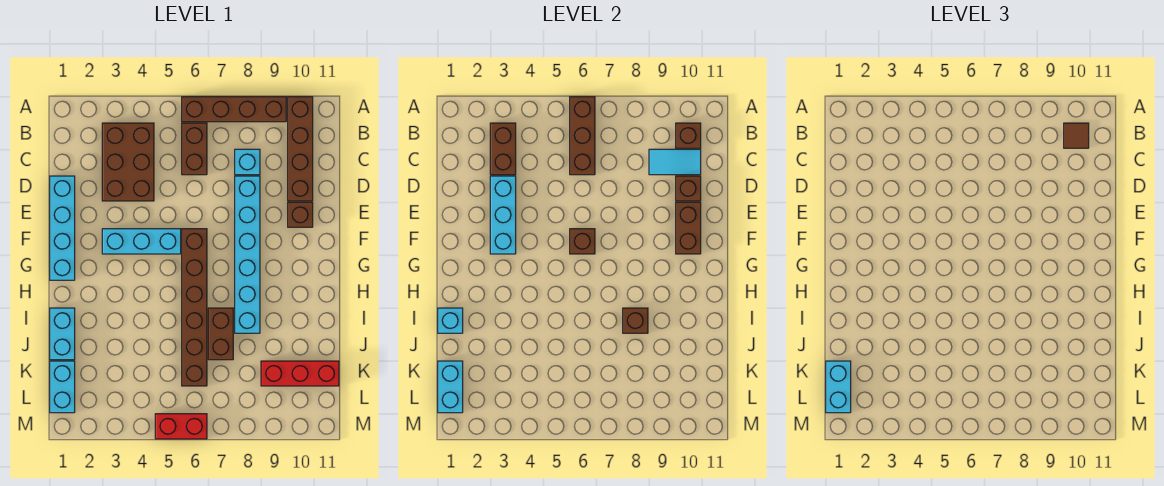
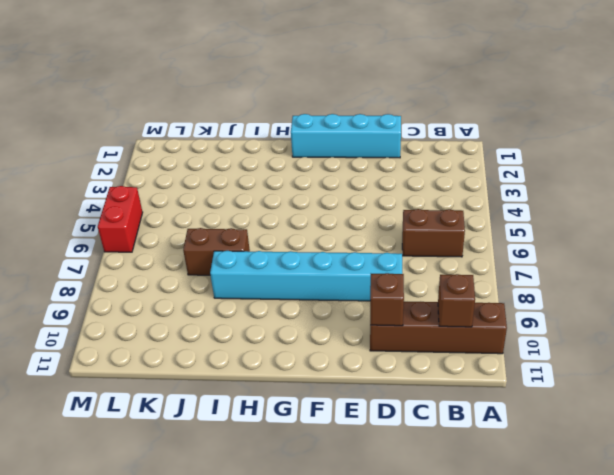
none -> brown 1x4 brick [182,97,286,122]
none -> brown 2x3 brick [102,123,154,201]
none -> cyan 1x1 brick [235,149,260,175]

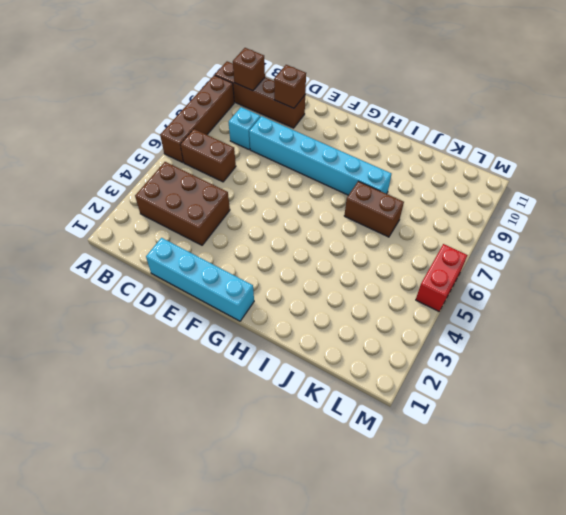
none -> brown 1x1 brick [288,202,313,227]
none -> cyan 1x3 brick [102,229,181,254]
none -> brown 1x6 brick [182,229,207,386]

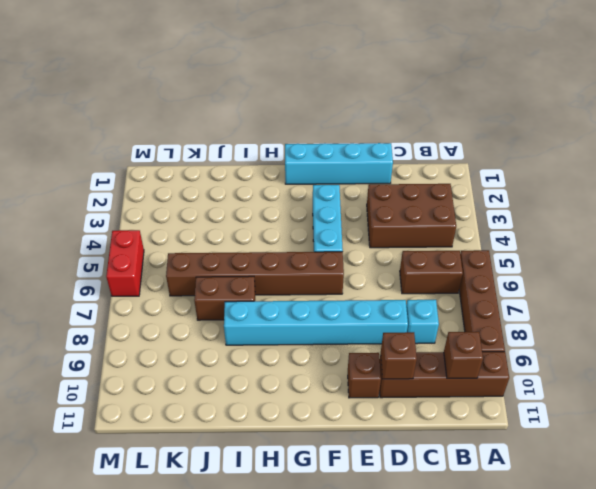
none -> cyan 1x2 brick [50,308,75,360]
none -> cyan 1x2 brick [50,361,75,413]
none -> red 1x3 brick [261,361,339,386]

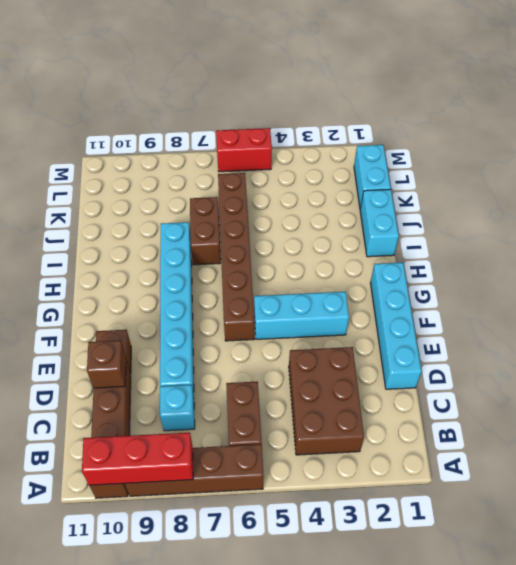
red 1x3 brick [82,433,193,485] -> red 1x3 brick moved to [261,361,339,386]
none -> brown 1x3 brick [570,97,595,175]
none -> brown 1x2 brick [490,123,516,175]
none -> brown 1x1 brick [676,123,701,148]

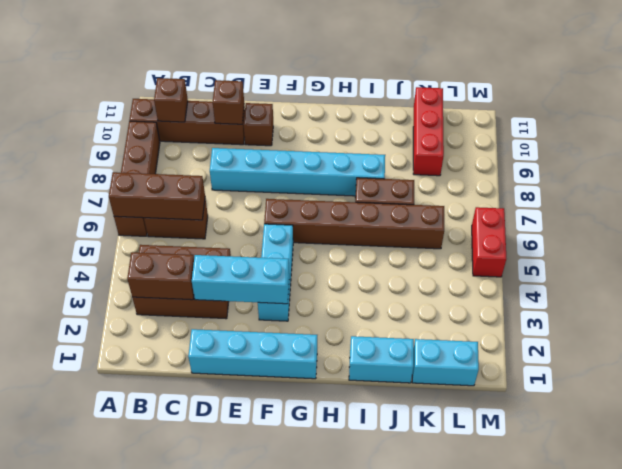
none -> cyan 1x1 brick [235,149,260,175]
none -> cyan 1x2 tile [649,149,701,175]
none -> brown 1x2 brick [676,202,701,254]

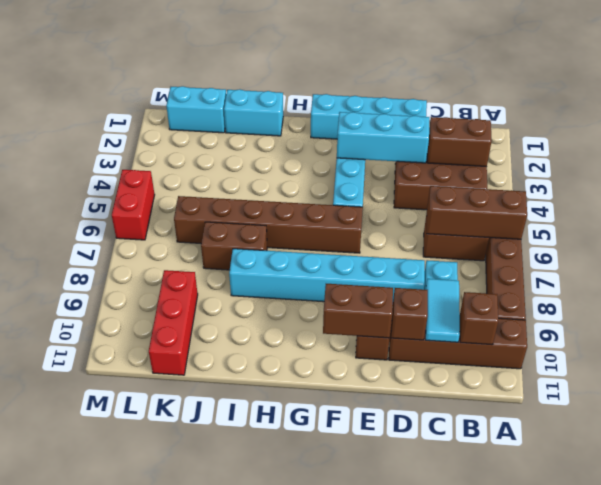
none -> brown 1x1 brick [570,229,595,254]
none -> cyan 1x1 brick [438,308,463,333]
none -> brown 1x1 brick [623,308,648,333]

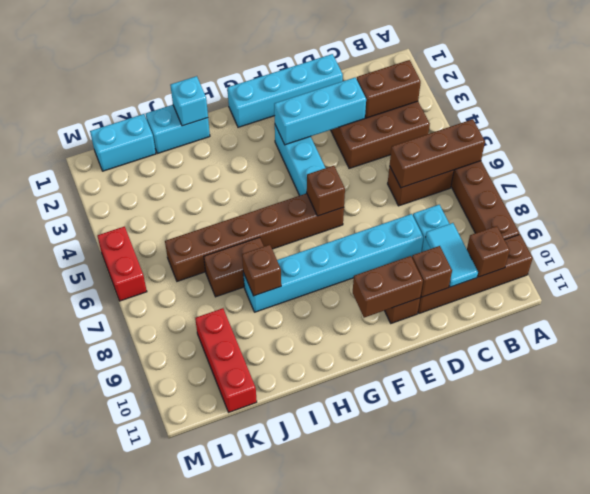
none -> cyan 1x2 brick [438,361,463,413]
none -> brown 1x1 tile [1064,123,1089,148]
none -> cyan 1x2 brick [826,361,851,413]

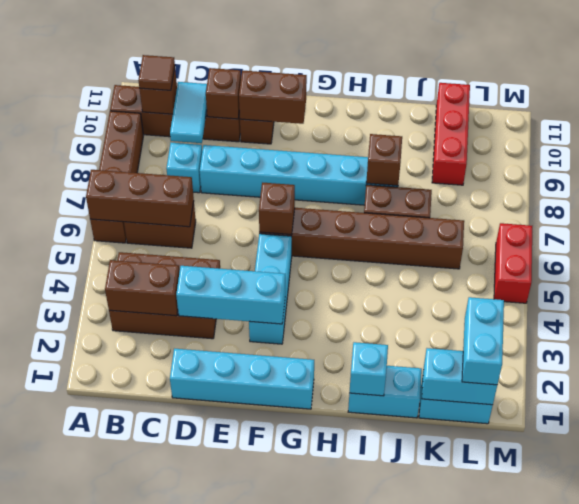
cyan 1x2 brick [462,297,504,385] -> cyan 1x2 brick turned to [826,361,851,413]

